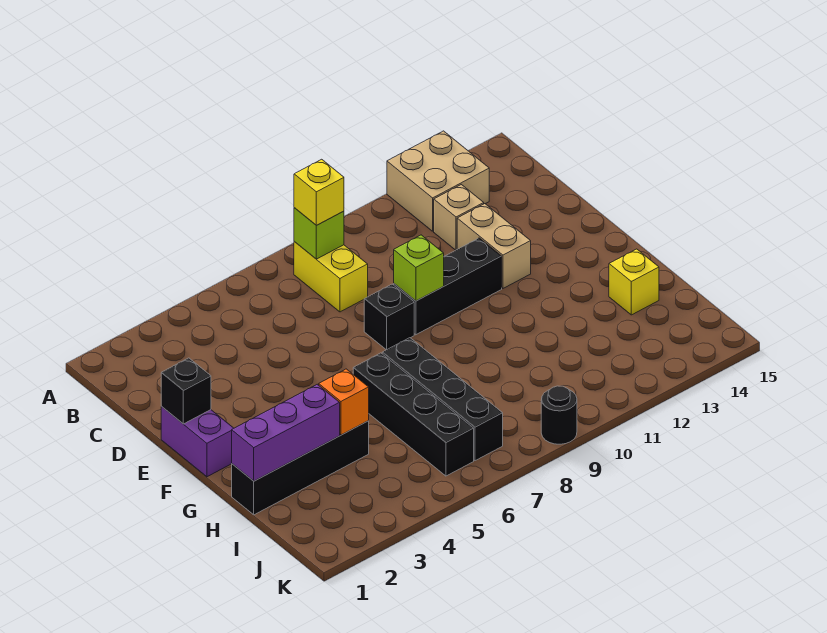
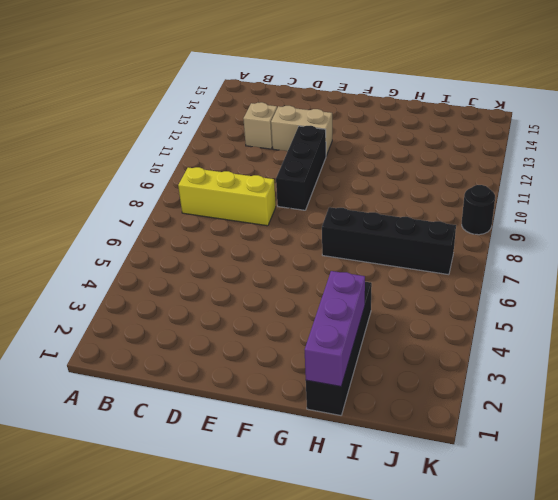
yellow 1x3 brick [178,167,276,226] -> yellow 1x2 brick [294,242,368,312]
none -> tan 2x2 brick [387,131,489,231]
none -> purple 1x2 brick [161,407,234,477]
none -> black 1x1 brick [364,284,414,350]

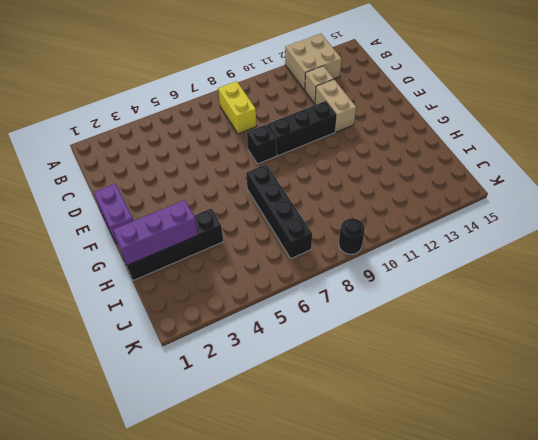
none -> black 1x4 brick [353,353,474,476]
none -> yellow 1x1 brick [609,249,659,315]
none -> lime 1x1 brick [294,208,344,259]

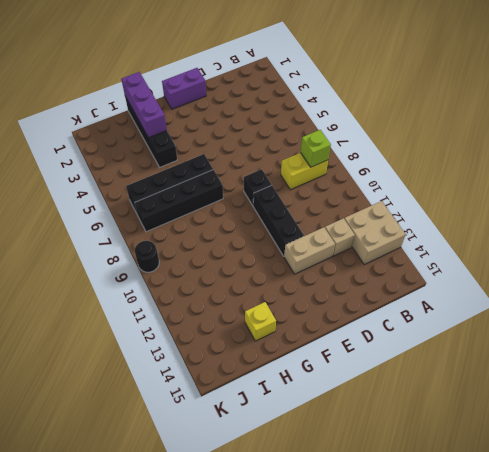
none -> black 1x1 brick [161,358,211,424]
none -> lime 1x1 brick [394,235,444,301]
none -> orange 1x1 brick [319,369,369,435]

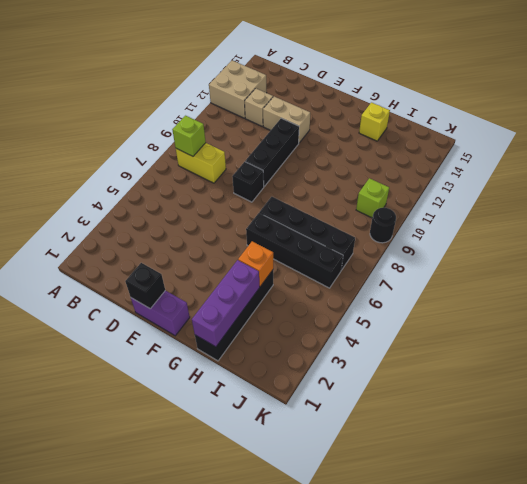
lime 1x1 brick [356,178,389,218] -> lime 1x1 brick moved to [394,235,444,301]
none -> yellow 1x1 brick [294,159,344,225]

